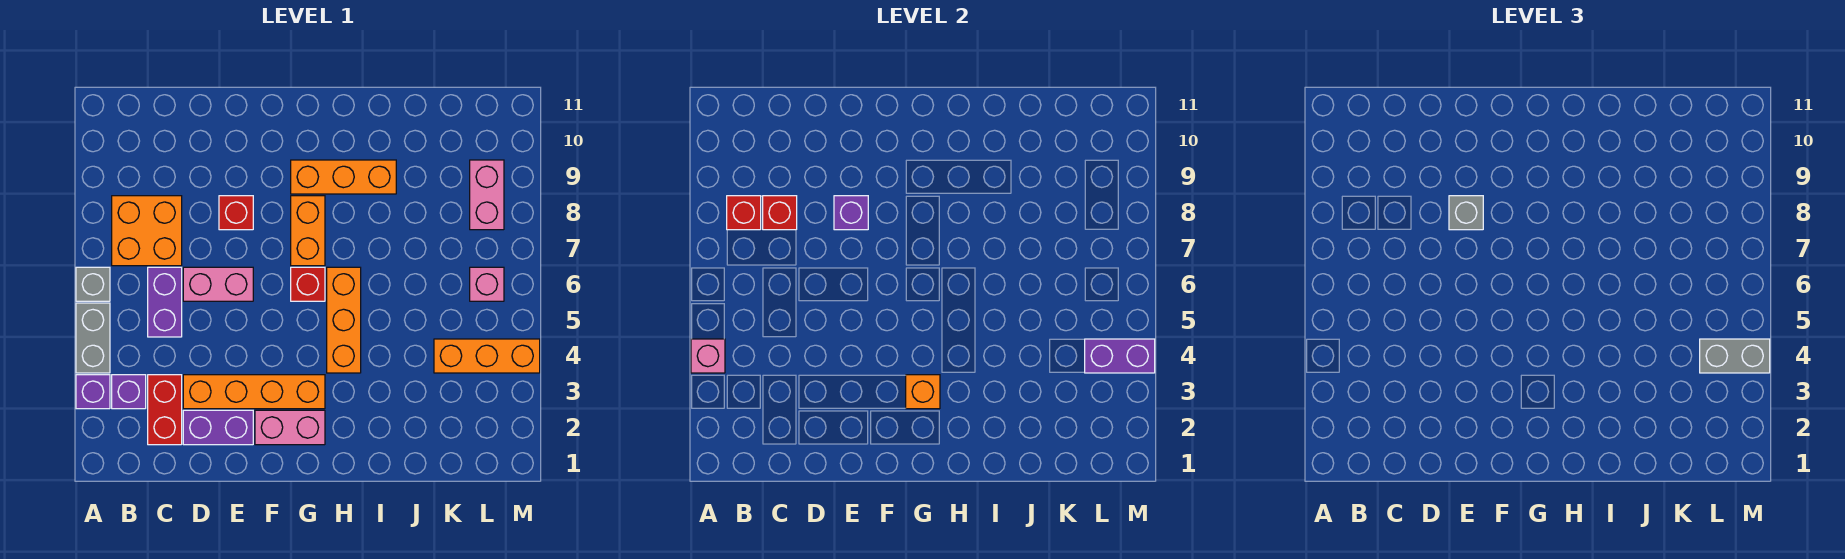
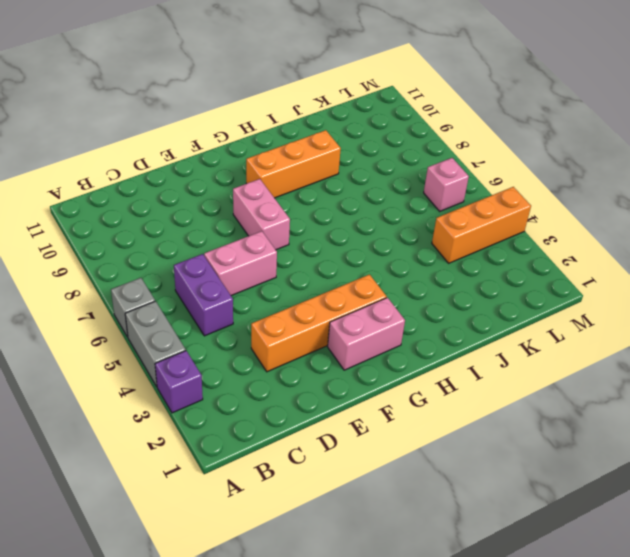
pink 1x2 brick [233,179,290,250] -> pink 1x2 brick moved to [470,160,504,230]
none -> purple 1x1 brick [112,375,146,409]
none -> orange 2x2 brick [112,196,182,266]
none -> red 1x2 brick [148,375,182,445]

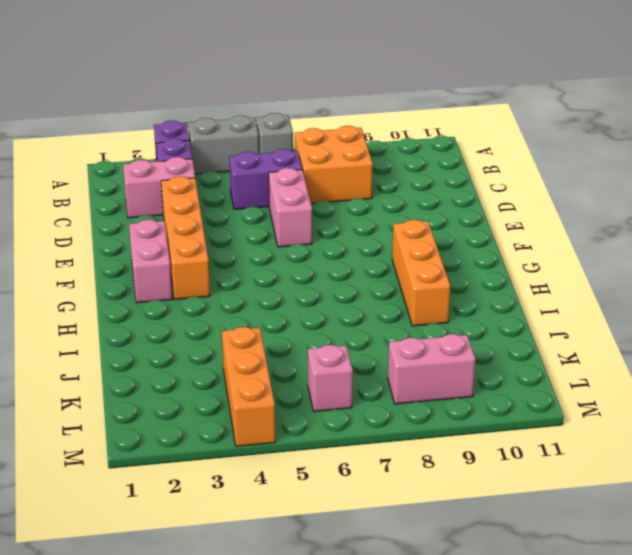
pink 1x2 brick [123,157,195,218] -> red 1x2 brick [148,375,182,445]
none -> purple 1x2 brick [183,410,253,445]
none -> red 1x1 brick [219,196,253,230]
none -> red 1x1 brick [291,267,325,301]

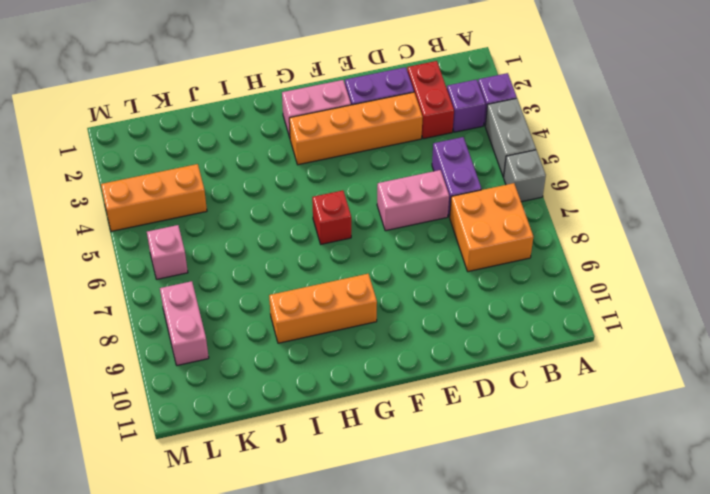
none -> red 1x1 brick [219,196,253,230]
none -> orange 1x2 brick [291,196,325,266]
none -> orange 1x3 brick [327,267,361,373]

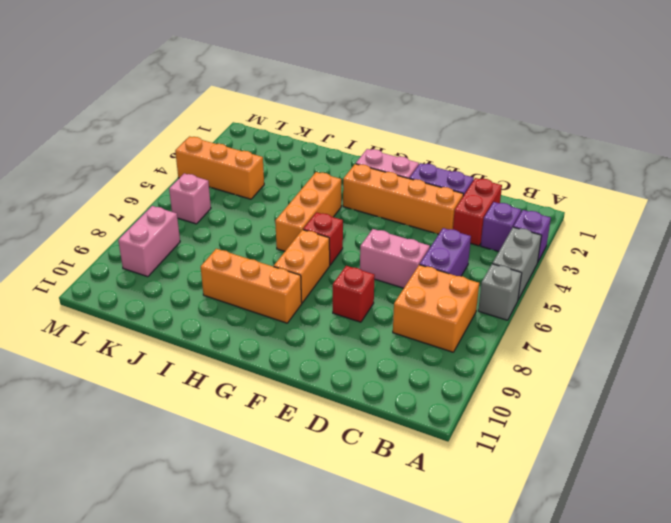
none -> pink 1x1 brick [691,339,725,373]
none -> red 1x1 brick [727,196,761,230]
none -> red 1x1 brick [763,196,797,230]

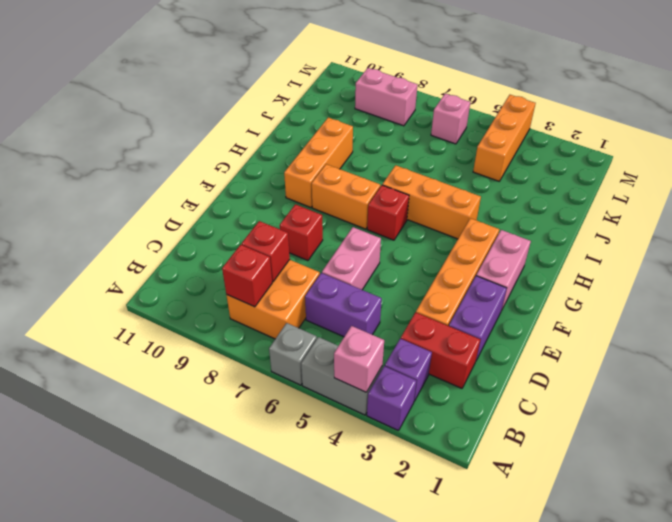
none -> purple 1x1 brick [834,196,868,230]
none -> orange 1x1 brick [906,375,940,409]
none -> purple 1x2 brick [1085,339,1155,373]

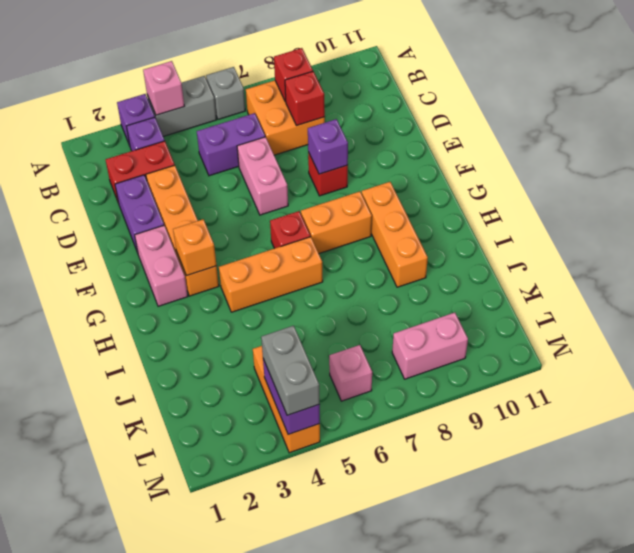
none -> grey 1x1 brick [1449,196,1483,230]

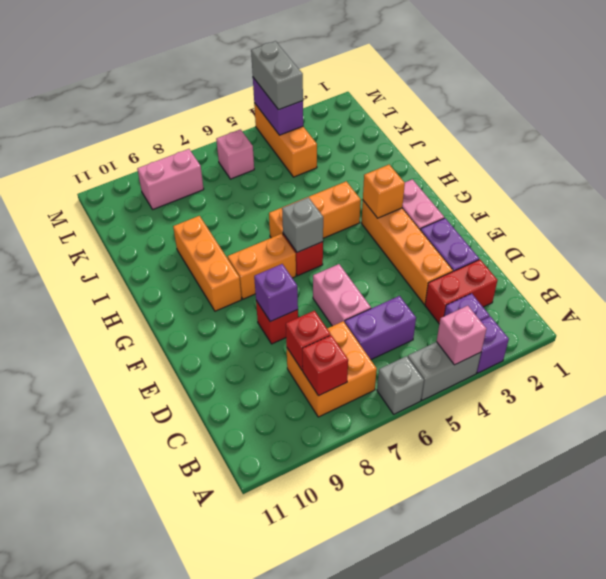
grey 1x1 brick [282,197,323,252] -> grey 1x1 brick moved to [1449,196,1483,230]

